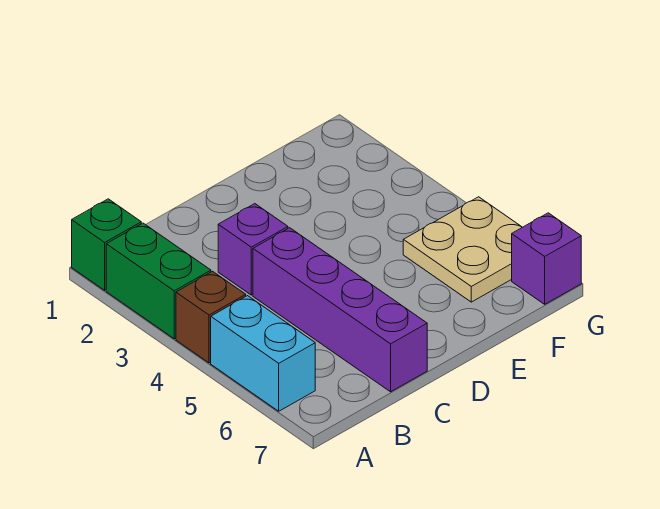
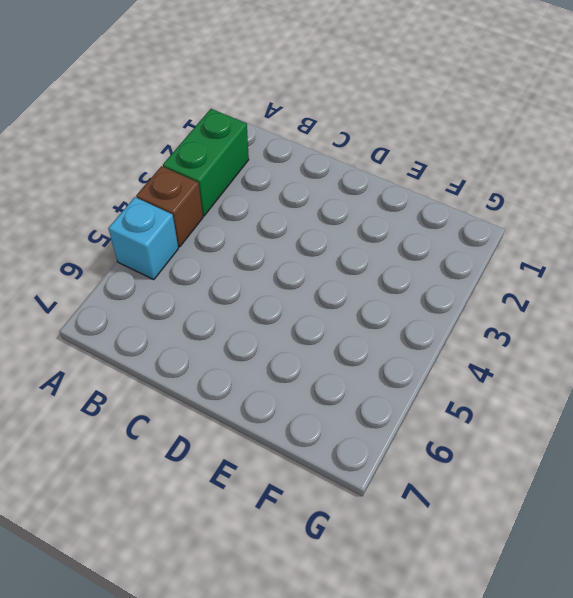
cyan 1x1 brick [108,197,178,280] -> cyan 1x2 brick [211,296,315,411]
none -> green 1x1 brick [72,199,141,290]
none -> purple 1x1 brick [218,204,288,295]

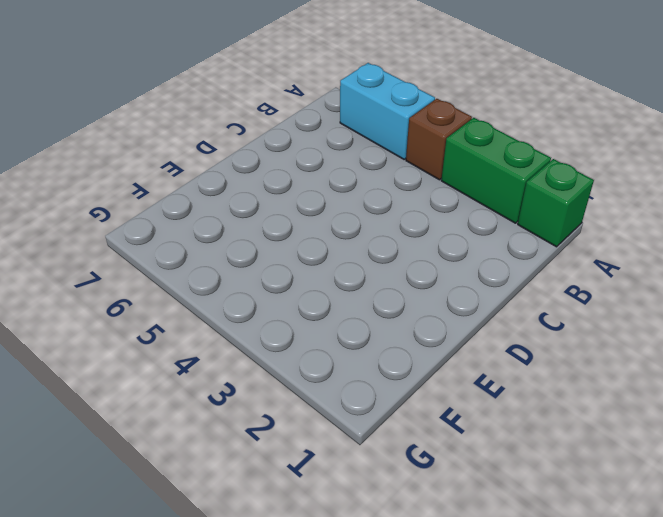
none -> purple 1x1 brick [218,204,288,295]
none -> purple 1x4 brick [253,228,427,392]

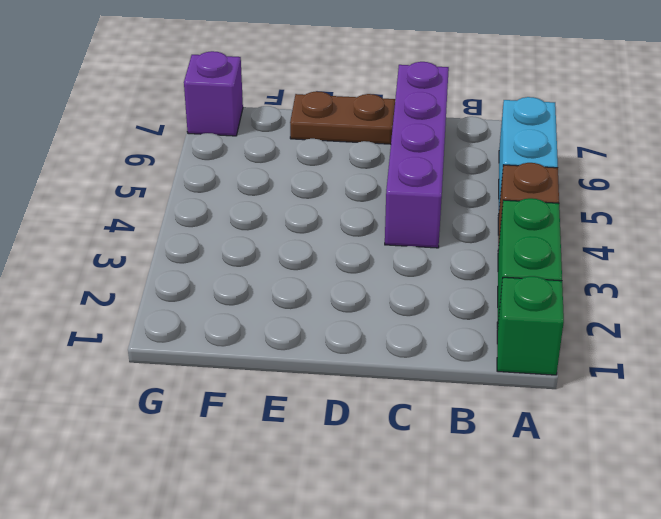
brown 1x2 plate [290,91,395,144] -> none
none -> purple 1x1 brick [218,204,288,295]
none -> tan 2x2 plate [403,197,522,302]

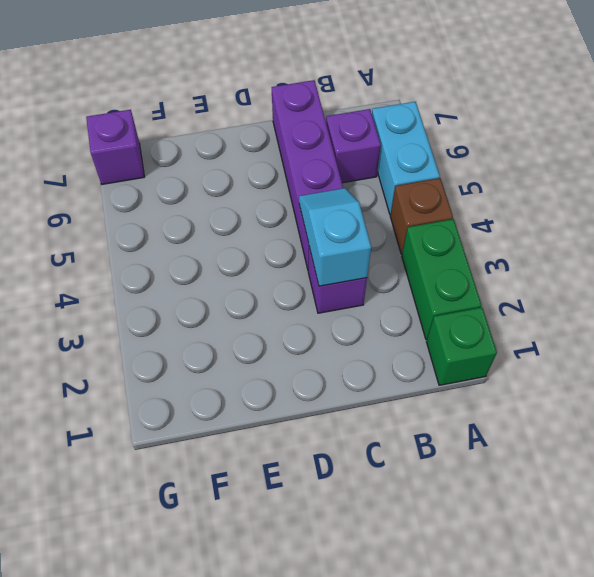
purple 1x1 brick [326,109,381,183] -> none
cyan 1x2 slope [299,188,371,286] -> none
none -> tan 2x2 plate [403,197,522,302]

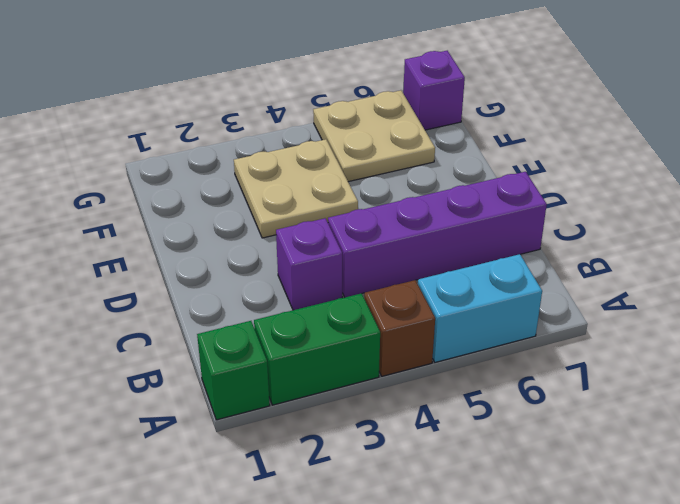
tan 2x2 plate [234,139,358,238] -> none

